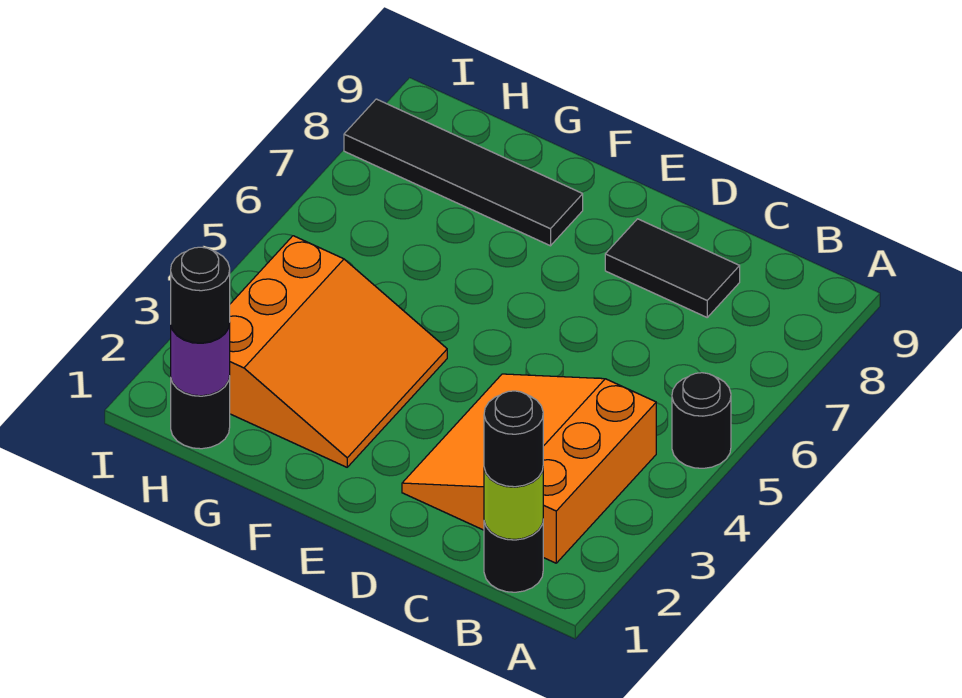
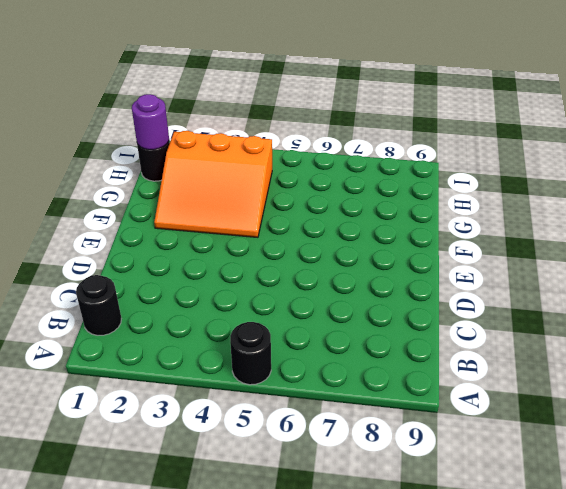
none -> orange 3x3 slope [402,374,656,563]
none -> black 1x2 tile [605,219,740,317]

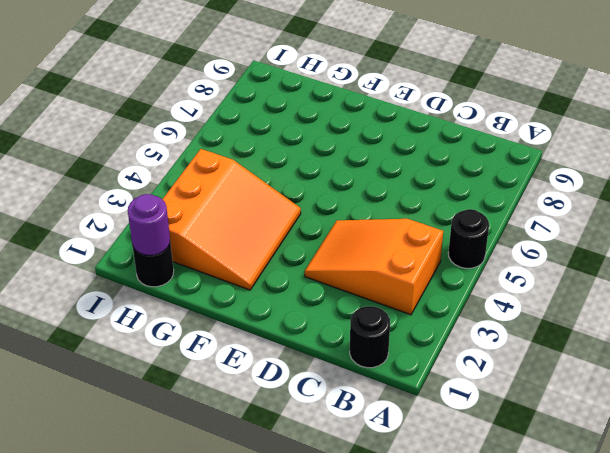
orange 2x3 slope [305,219,443,315] -> orange 3x3 slope [402,374,656,563]
none -> black 1x2 tile [605,219,740,317]
none -> black 1x4 tile [344,99,583,246]

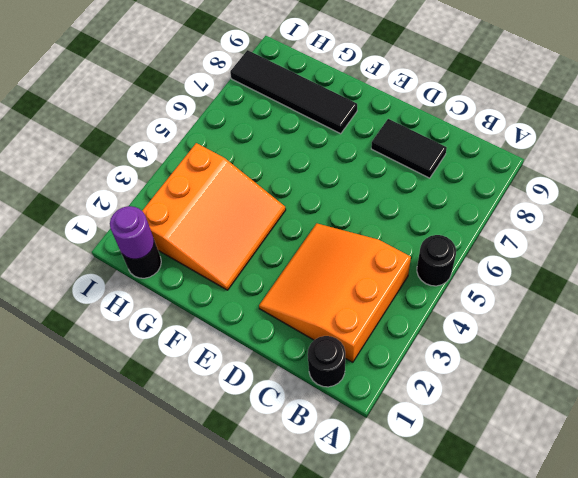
none -> lime 1x1 round brick [484,468,543,540]
none -> black 1x1 round brick [484,391,543,487]

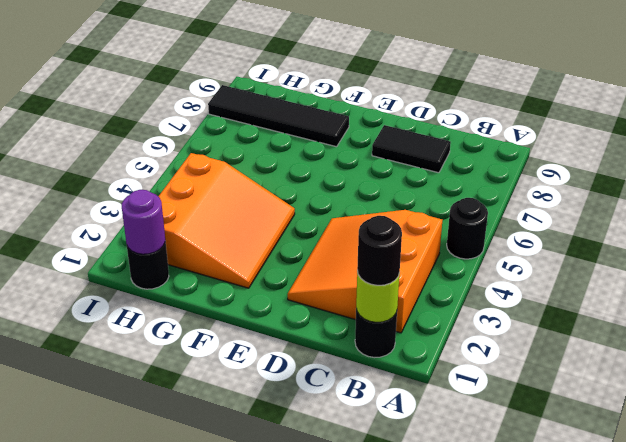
none -> black 1x1 round brick [171,247,230,343]

